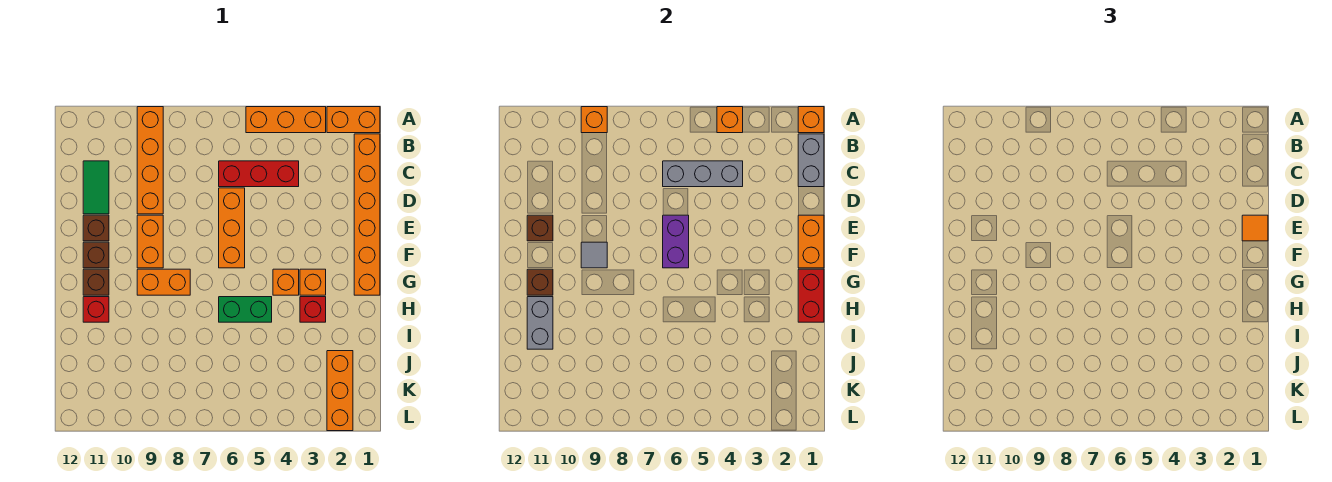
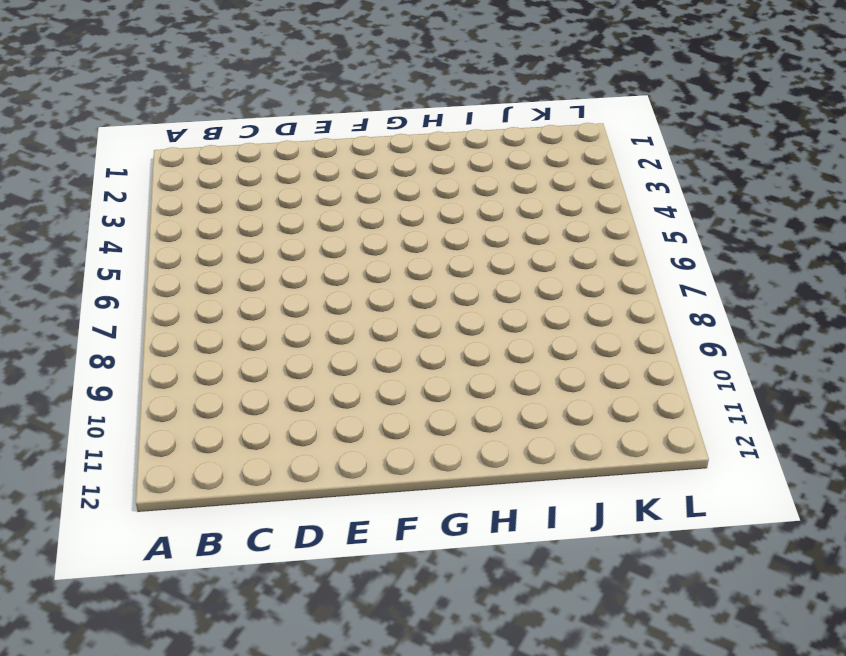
none -> orange 1x2 brick [327,107,380,133]
none -> orange 1x3 brick [246,107,326,133]
none -> orange 1x4 brick [137,107,163,214]
none -> orange 1x6 brick [354,134,380,295]

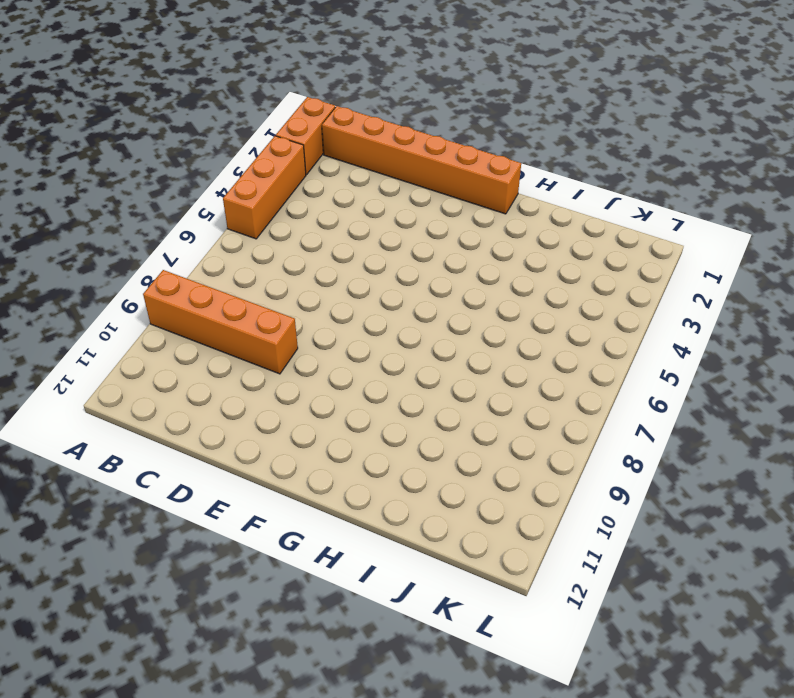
none -> red 1x3 brick [219,161,299,187]
none -> green 1x2 tile [83,161,109,214]
none -> orange 1x3 brick [219,188,245,268]
none -> orange 1x2 brick [137,215,163,268]

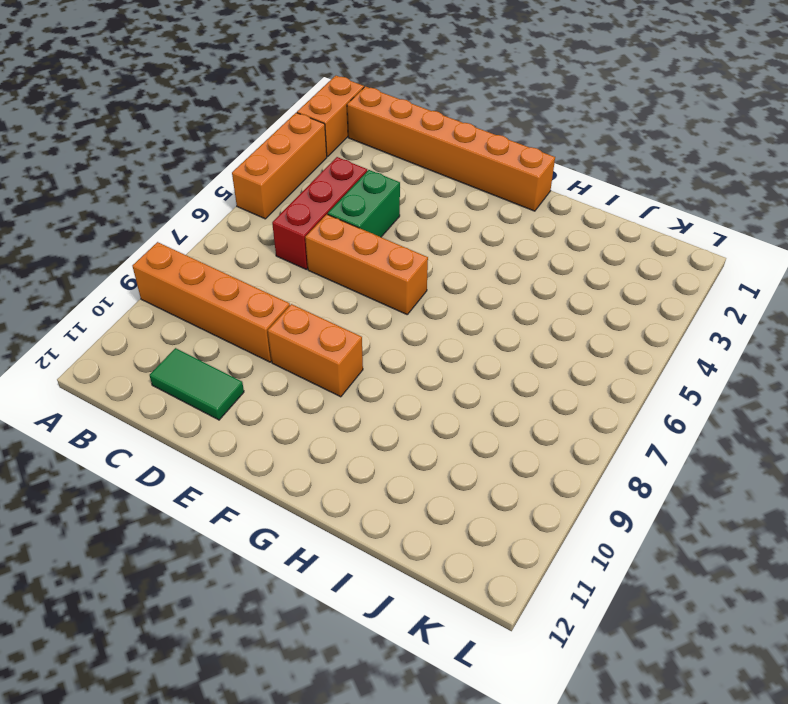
green 1x2 brick [328,170,400,237] -> green 1x2 brick moved to [219,297,272,322]
none -> brown 1x1 brick [83,215,109,241]
none -> brown 1x1 brick [83,242,109,268]
none -> orange 1x1 brick [300,269,326,295]
none -> orange 1x1 brick [273,269,299,295]

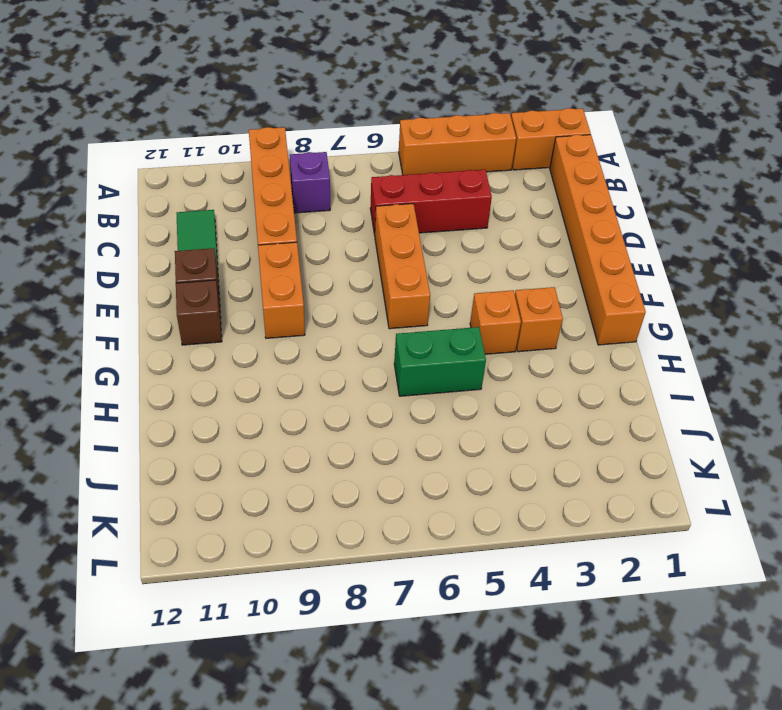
purple 1x1 brick [290,152,330,213] -> none
none -> orange 1x2 brick [137,269,190,295]
none -> brown 1x1 brick [83,269,109,295]
none -> red 1x1 brick [300,297,326,322]
none -> red 1x1 brick [83,297,109,322]

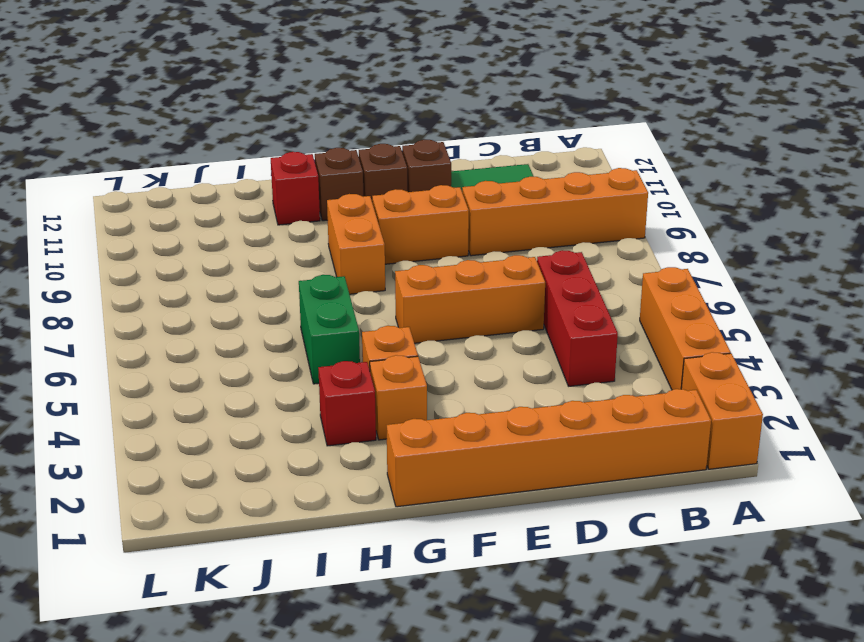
none -> orange 1x3 brick [327,351,353,431]
none -> orange 1x1 brick [798,107,824,133]
none -> orange 1x1 brick [717,107,743,133]
none -> orange 1x1 brick [581,107,607,133]

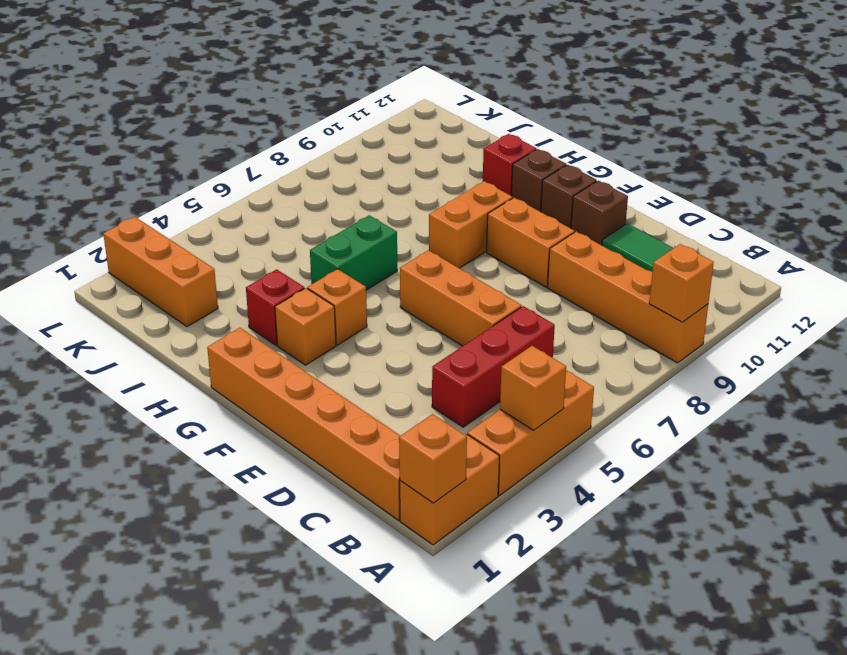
none -> grey 1x2 brick [798,134,824,187]
none -> grey 1x3 brick [663,161,743,187]
none -> orange 1x2 brick [798,215,824,268]
none -> purple 1x2 brick [663,215,689,268]

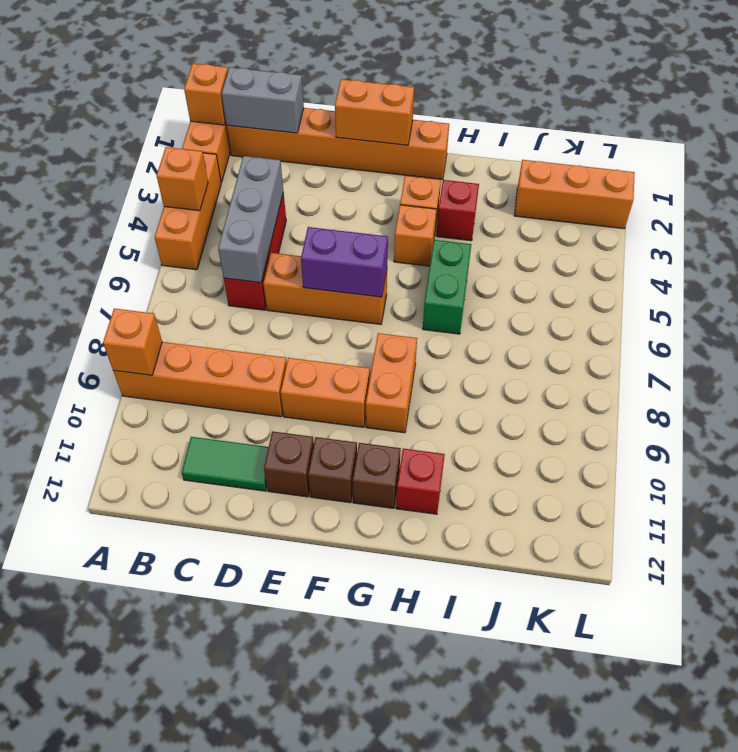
none -> brown 1x1 brick [527,215,553,241]
none -> grey 1x1 tile [581,242,607,268]
none -> red 1x2 brick [798,269,824,322]
none -> brown 1x1 brick [527,269,553,295]

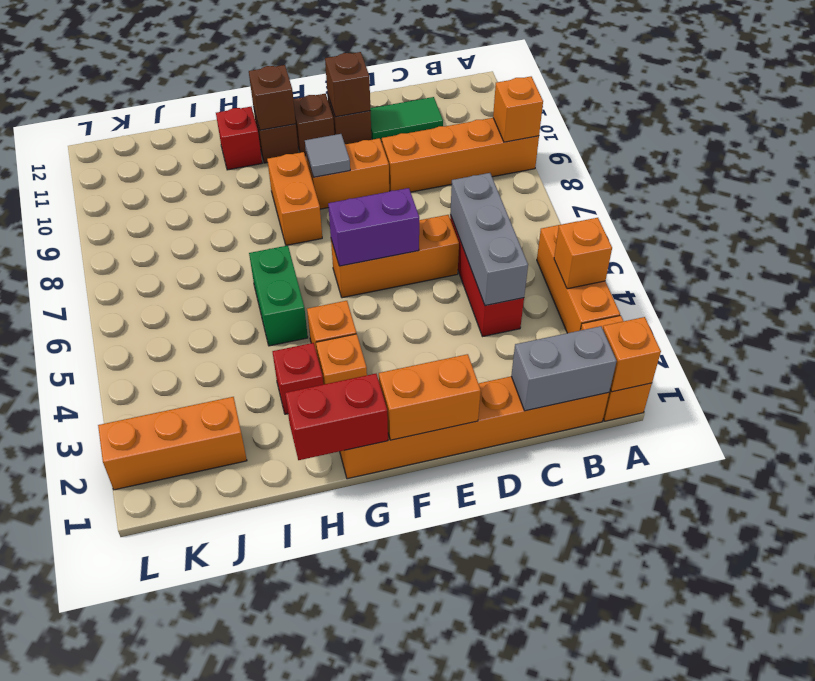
none -> grey 1x2 brick [527,297,553,349]
none -> orange 1x1 tile [1242,215,1268,241]

